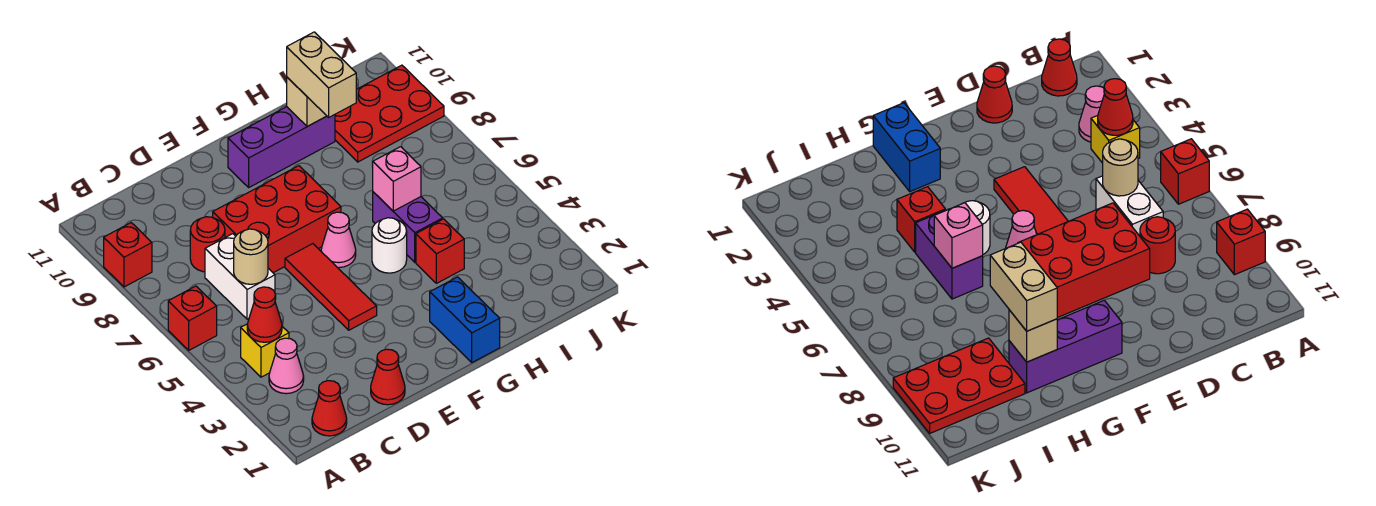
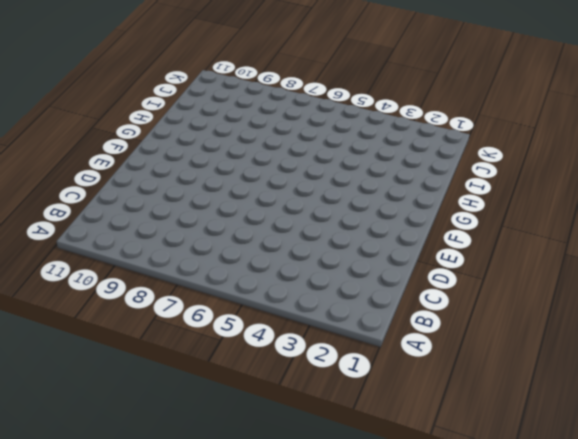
none -> red 1x1 brick [168,286,217,350]
none -> red 1x1 brick [104,223,152,287]
none -> red 1x1 cone [312,381,347,436]

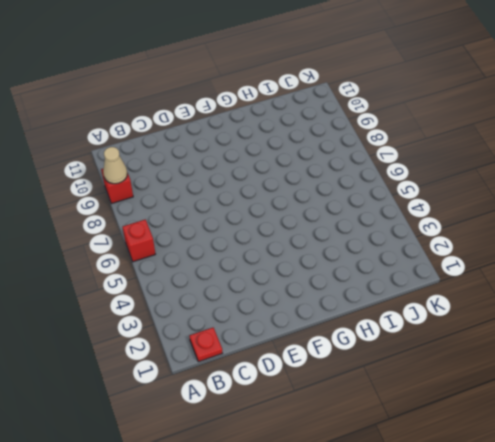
tan 1x1 cone [103,147,127,184] -> none
red 1x1 plate [190,328,222,362] -> red 1x1 cone [312,381,347,436]
none -> pink 1x1 cone [269,338,304,394]
none -> yellow 1x1 brick [241,324,289,377]
none -> white 1x2 brick [205,234,275,319]

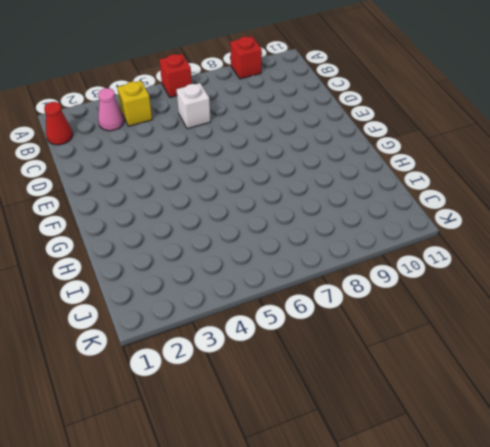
white 1x1 brick [177,83,211,129] -> white 1x2 brick [205,234,275,319]
none -> red 1x1 round brick [190,217,225,272]
none -> red 1x1 cone [371,349,405,405]
none -> red 2x3 brick [213,166,341,273]

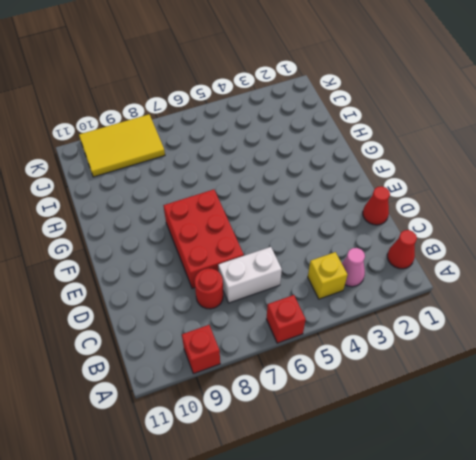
yellow 2x3 tile [79,114,165,177] -> red 2x3 plate [335,65,444,162]
none -> red 1x3 tile [285,244,377,330]
none -> pink 1x1 cone [321,212,356,268]
none -> purple 1x3 brick [228,107,335,187]

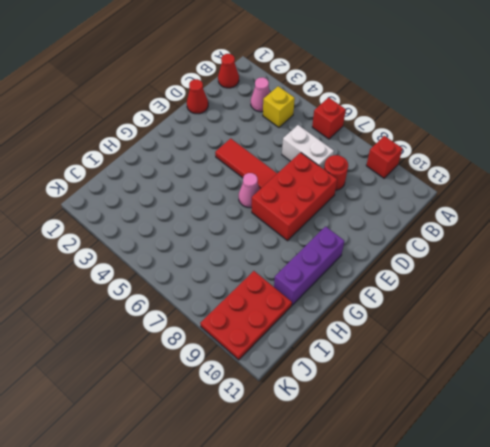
none -> blue 1x2 brick [430,277,500,362]
none -> white 1x1 round brick [372,218,407,273]
none -> red 1x1 brick [416,219,464,283]

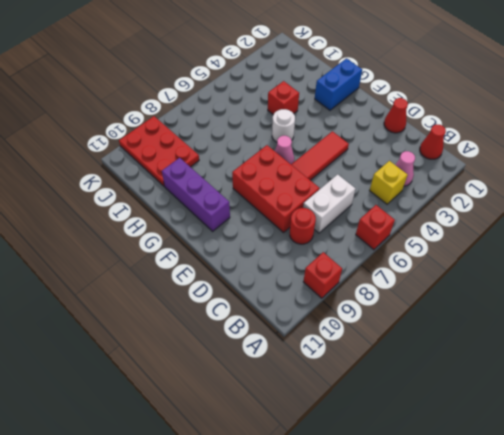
none -> purple 1x2 brick [373,192,443,262]
none -> red 1x1 cone [247,287,282,342]
none -> tan 1x1 round brick [234,229,268,284]

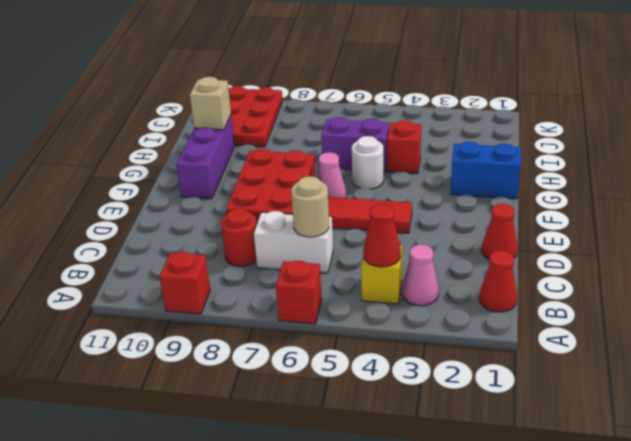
none -> pink 1x1 brick [372,147,421,211]
none -> tan 1x2 brick [287,32,356,117]

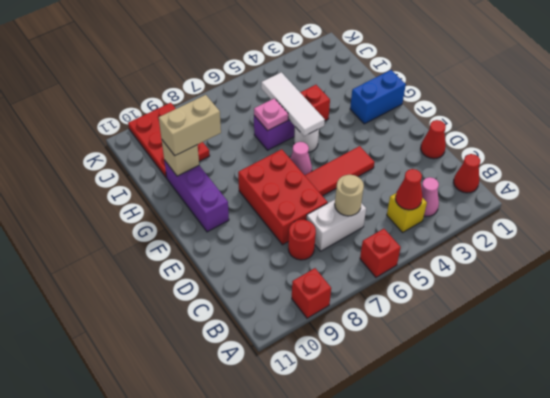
white 1x3 tile [261,72,325,136] -> none
pink 1x1 plate [254,98,288,131] -> pink 1x1 brick [372,147,421,211]

